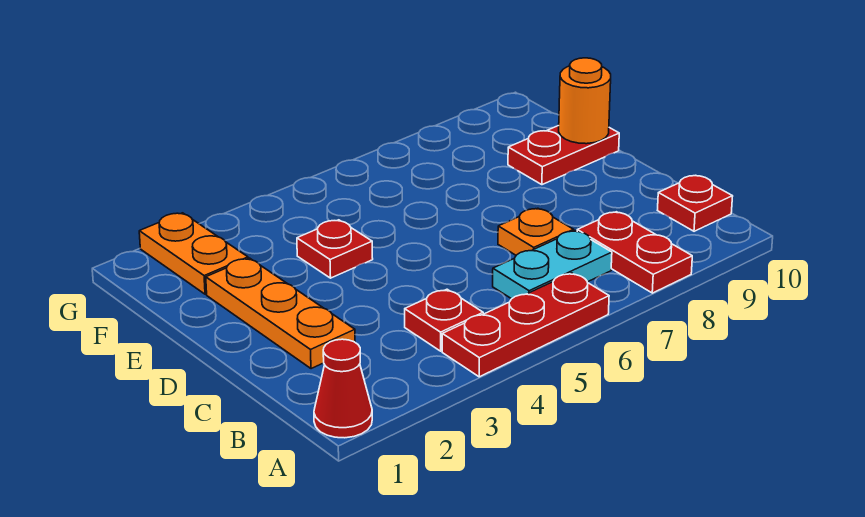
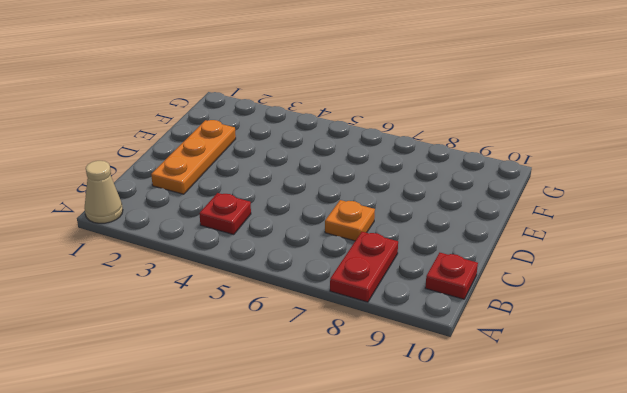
tan 1x1 cone [84,161,123,223] -> red 1x1 cone [314,339,372,438]
none -> red 1x3 plate [442,273,609,377]
none -> cyan 1x2 plate [493,231,612,299]
none -> red 1x1 plate [297,220,373,278]

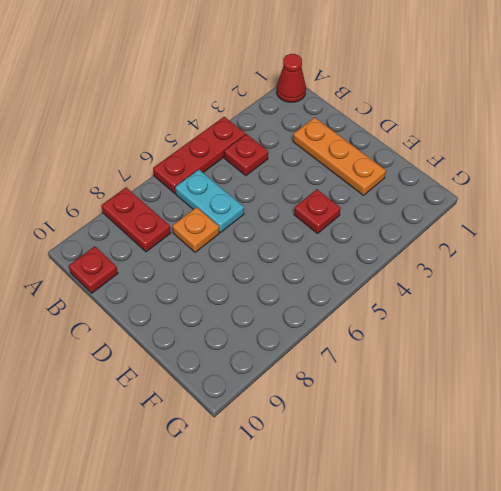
cyan 1x2 plate [175,169,244,233] -> cyan 1x2 plate turned to [493,231,612,299]
none -> red 1x2 plate [508,126,619,185]
none -> orange 1x2 plate [139,213,248,294]
none -> orange 1x1 round brick [559,58,611,144]

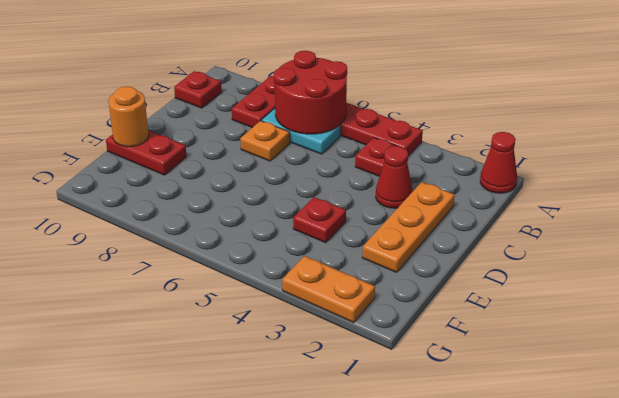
red 2x2 round brick [273,51,347,134] -> none
red 1x1 cone [376,146,413,208] -> none
orange 1x2 plate [282,256,375,323] -> orange 1x2 plate turned to [139,213,248,294]

